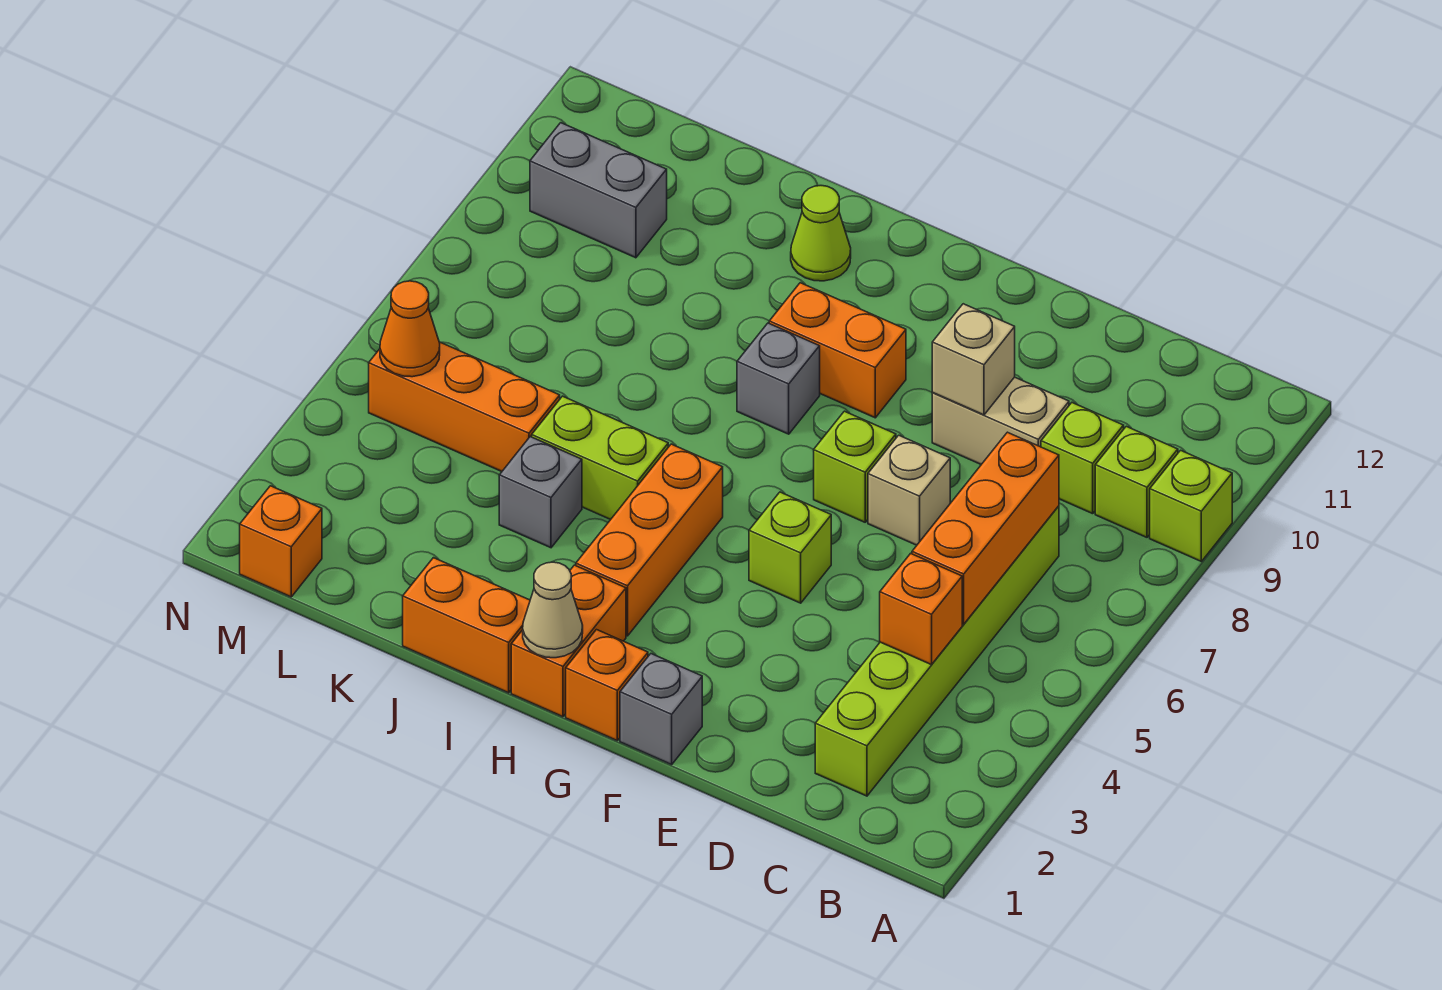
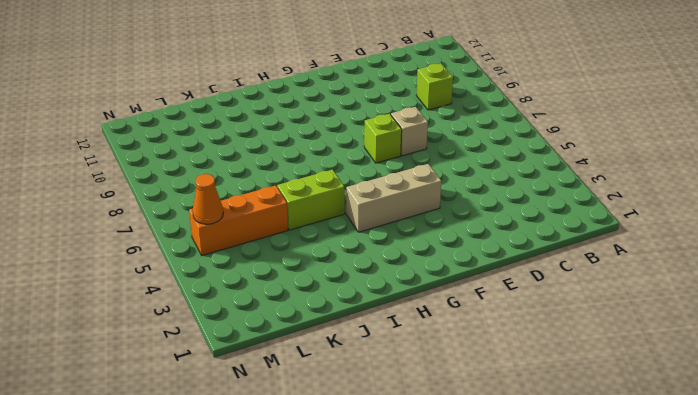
tan 1x3 brick [346,164,441,232] -> orange 1x3 brick [576,444,723,636]
none -> lime 1x1 brick [1150,450,1232,561]
none -> lime 1x1 brick [1095,426,1178,537]
none -> lime 1x6 brick [815,506,1059,796]

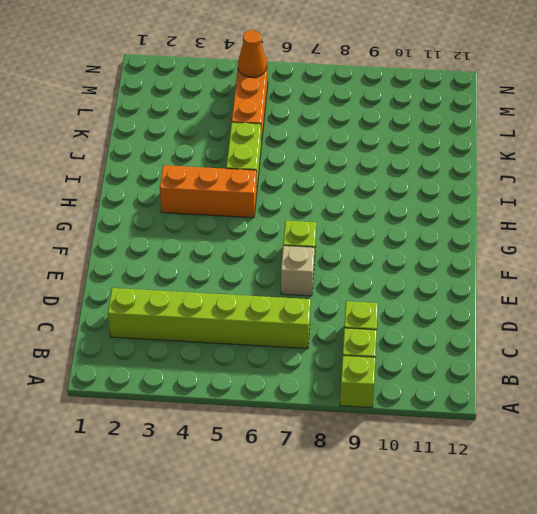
none -> tan 1x2 brick [932,377,1069,464]
none -> grey 1x1 brick [620,654,702,765]
none -> lime 1x1 brick [749,492,831,603]

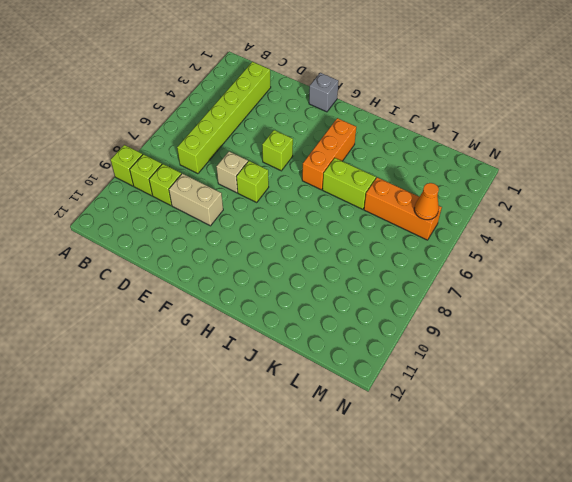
none -> orange 1x1 brick [566,630,648,740]
none -> orange 1x2 brick [769,283,906,418]
none -> orange 1x2 brick [511,565,626,717]

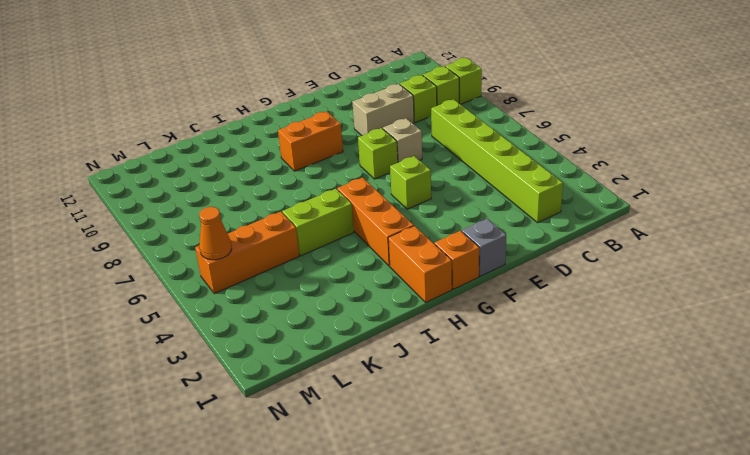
none -> grey 1x1 brick [737,323,820,434]
none -> orange 1x2 brick [403,558,530,693]
none -> lime 1x1 cone [791,186,851,281]

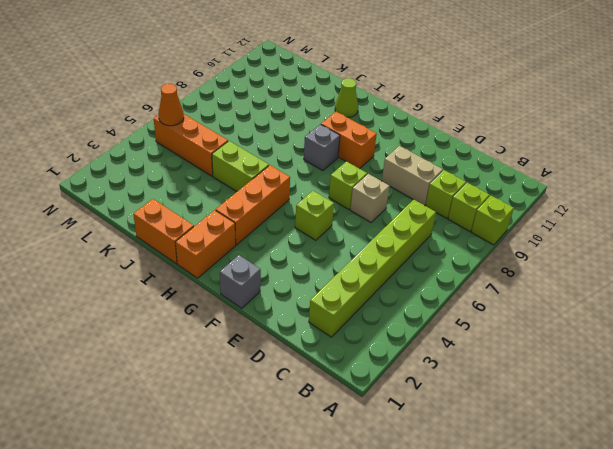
none -> orange 1x1 brick [566,630,648,740]
none -> grey 1x1 brick [499,437,582,548]
none -> grey 1x2 brick [530,123,667,258]

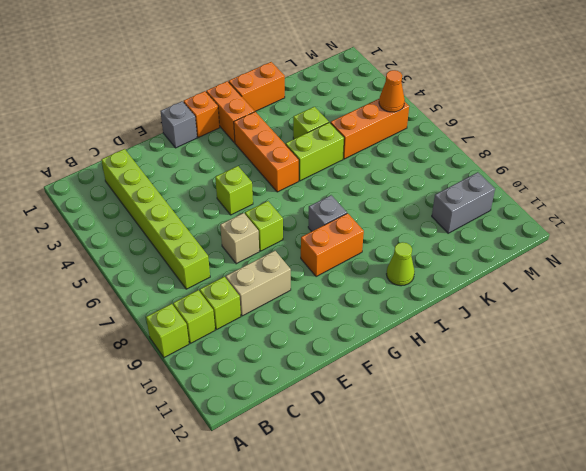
lime 1x1 brick [293,107,329,139] -> grey 1x1 brick [499,437,582,548]
none -> orange 1x1 brick [240,486,322,597]
none -> orange 1x1 brick [880,553,962,665]
none -> orange 1x3 brick [912,432,1059,624]

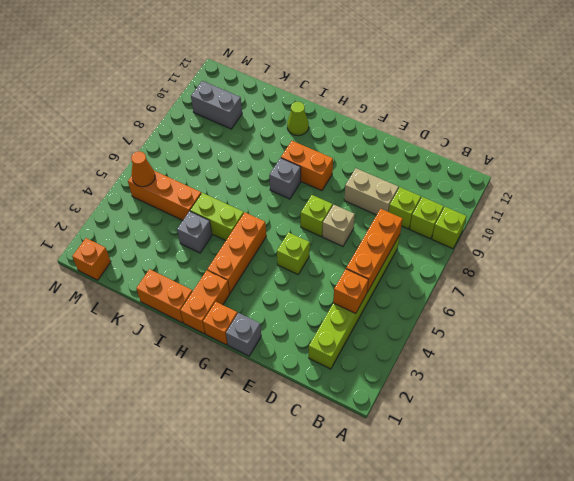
none -> tan 1x1 brick [932,304,1015,415]
none -> tan 1x1 cone [523,562,583,658]

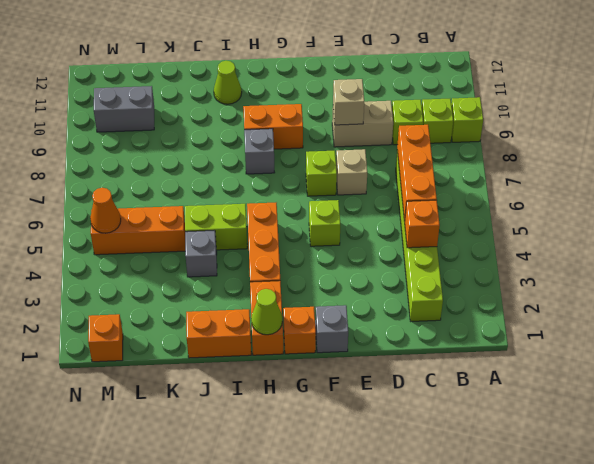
lime 1x1 cone [251,289,282,335] -> tan 1x1 cone [523,562,583,658]

